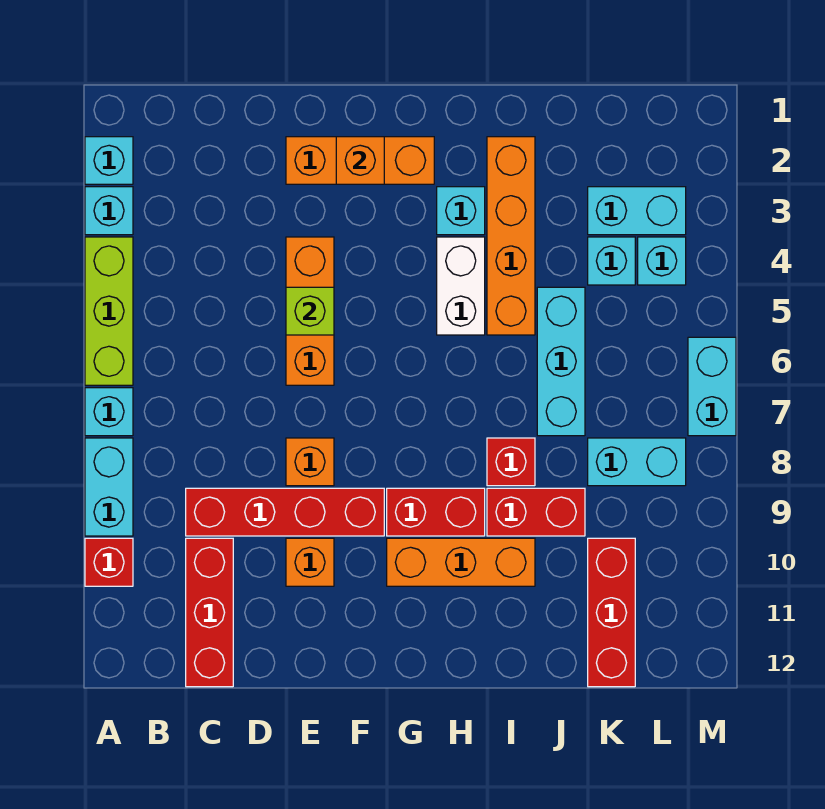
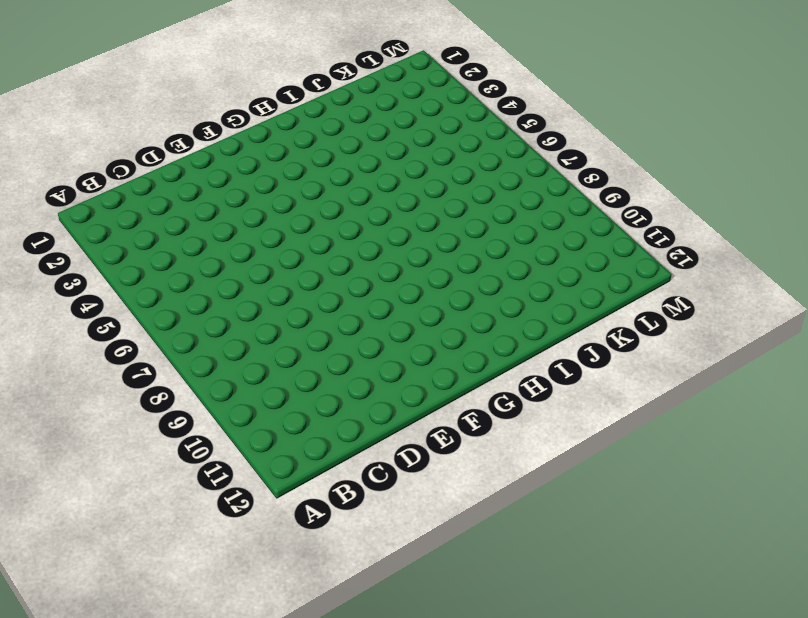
none -> cyan 1x1 brick [85,137,133,184]
none -> cyan 1x1 brick [85,187,133,235]
none -> lime 1x3 brick [85,237,133,385]

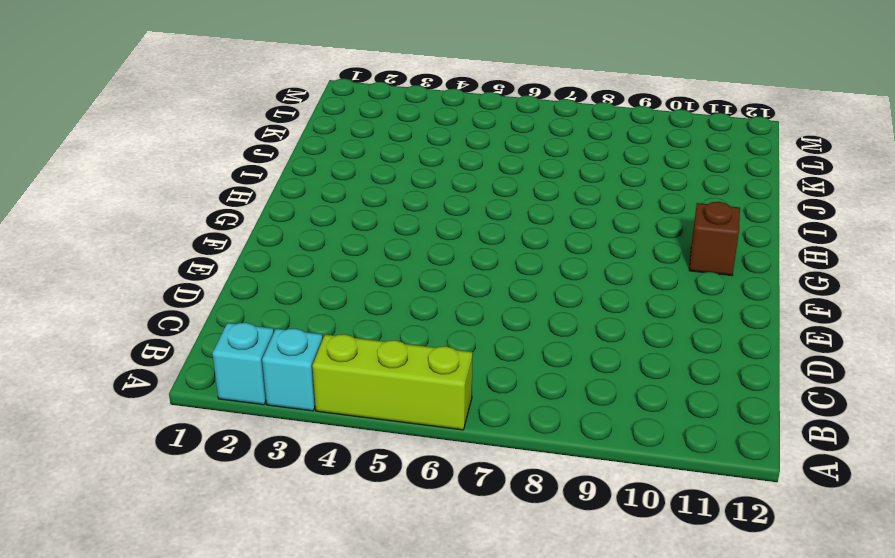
brown 1x1 brick [689,202,740,275] -> none
none -> cyan 1x1 brick [85,388,133,436]
none -> cyan 1x2 brick [85,438,133,536]
none -> red 1x1 brick [85,538,133,586]

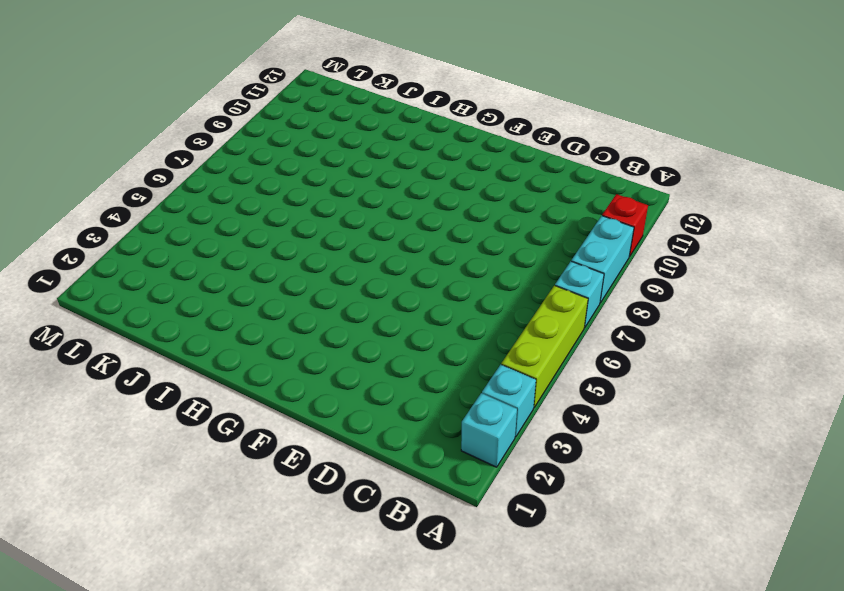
none -> red 1x4 brick [186,488,384,536]
none -> red 1x3 brick [186,538,233,687]
none -> orange 1x3 brick [286,137,434,184]

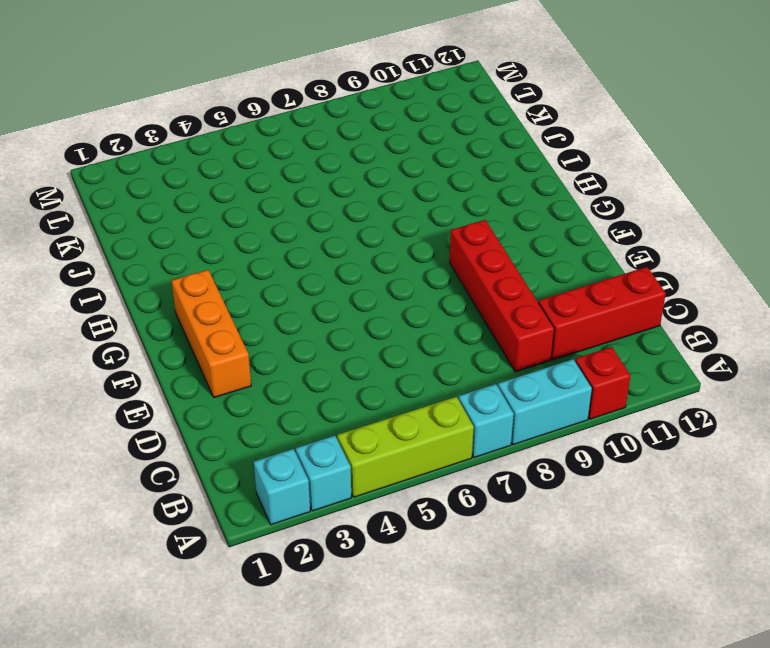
none -> orange 1x3 brick [286,237,334,385]
none -> orange 1x1 brick [286,438,334,486]
none -> orange 1x1 brick [286,538,334,586]

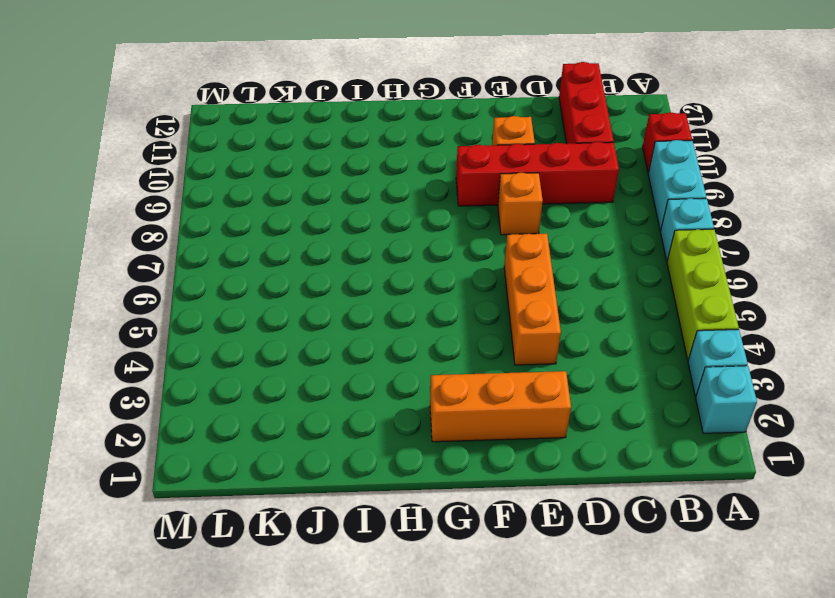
none -> red 1x2 brick [387,488,485,536]
none -> orange 1x3 brick [387,538,535,586]
none -> cyan 1x1 brick [437,187,485,235]

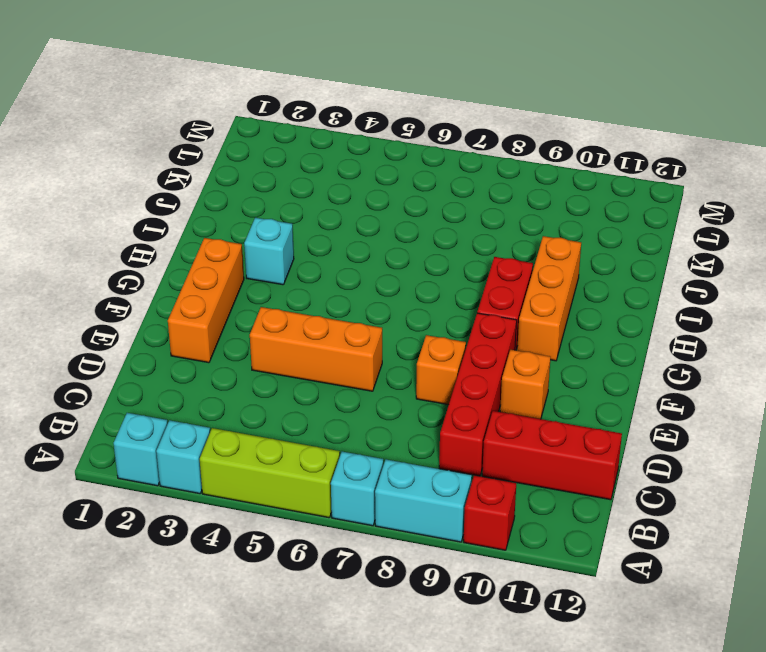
none -> white 1x2 brick [437,237,485,335]
none -> orange 1x4 brick [487,137,535,335]
none -> red 1x1 brick [487,438,535,486]

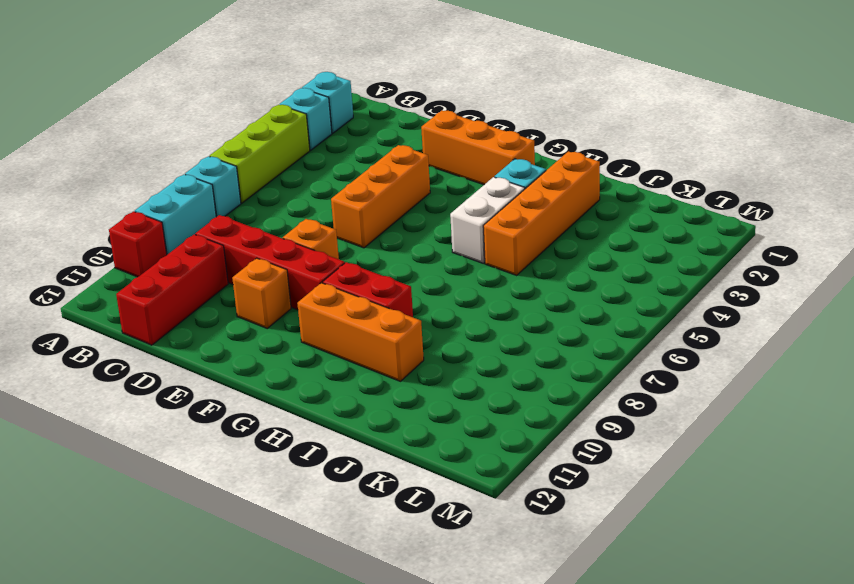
none -> red 1x1 brick [487,438,535,486]
none -> red 1x2 brick [487,488,585,536]
none -> cyan 1x3 brick [537,287,585,436]

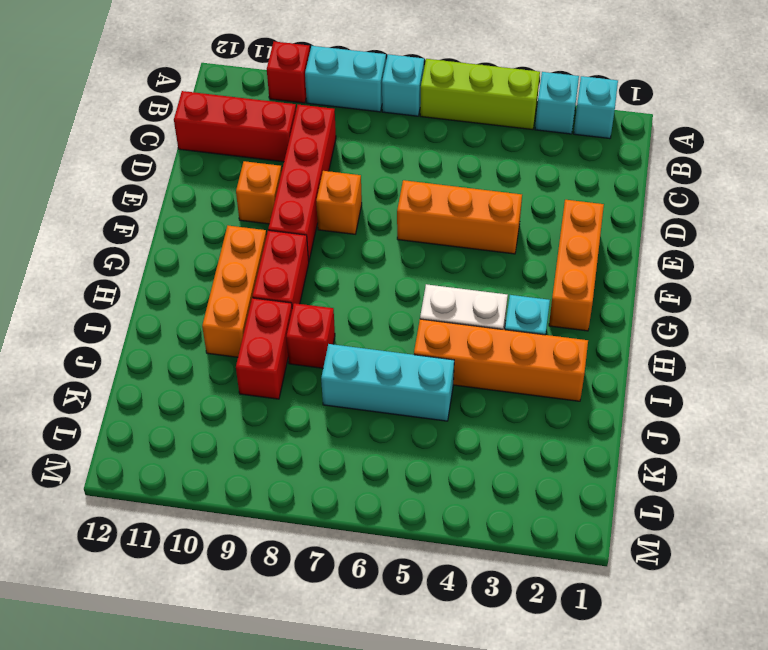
none -> cyan 1x2 brick [588,187,686,235]
none -> cyan 1x1 brick [588,237,635,285]
none -> cyan 1x2 brick [588,438,686,486]

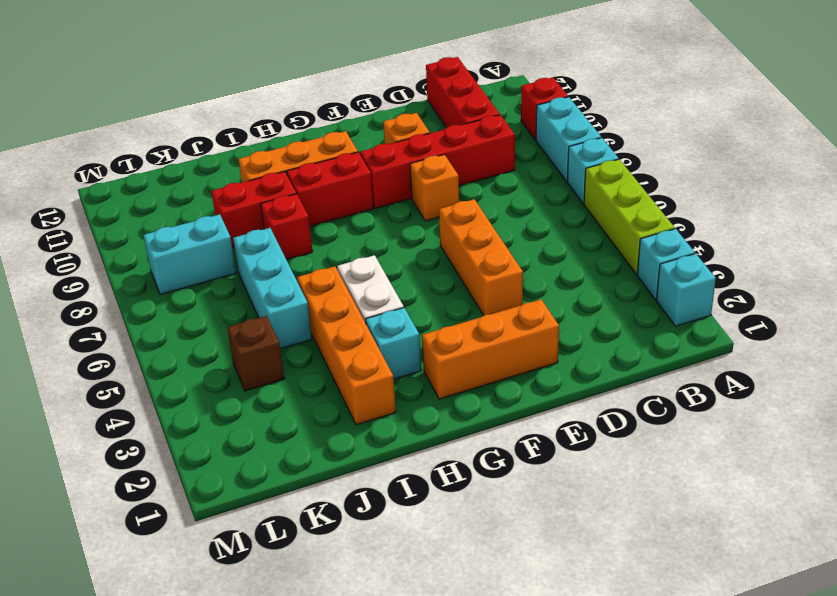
brown 1x1 brick [227,316,284,391] -> cyan 1x1 brick [588,237,635,285]
none -> cyan 1x2 brick [588,187,686,235]
none -> red 1x3 brick [588,538,635,687]
none -> cyan 1x1 brick [638,237,686,285]

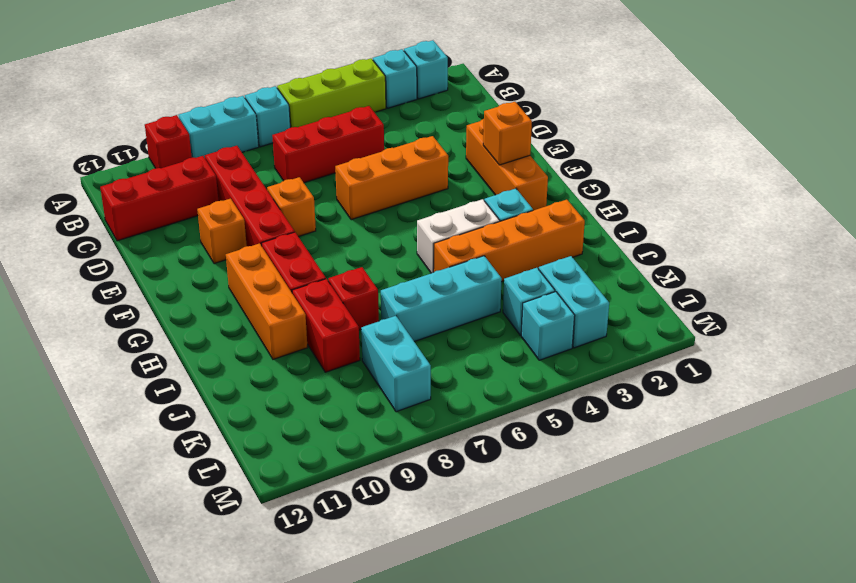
red 1x3 brick [272,106,384,183] -> red 1x3 brick moved to [588,538,635,687]
none -> cyan 1x2 brick [688,337,736,436]
none -> lime 1x1 brick [286,287,334,335]

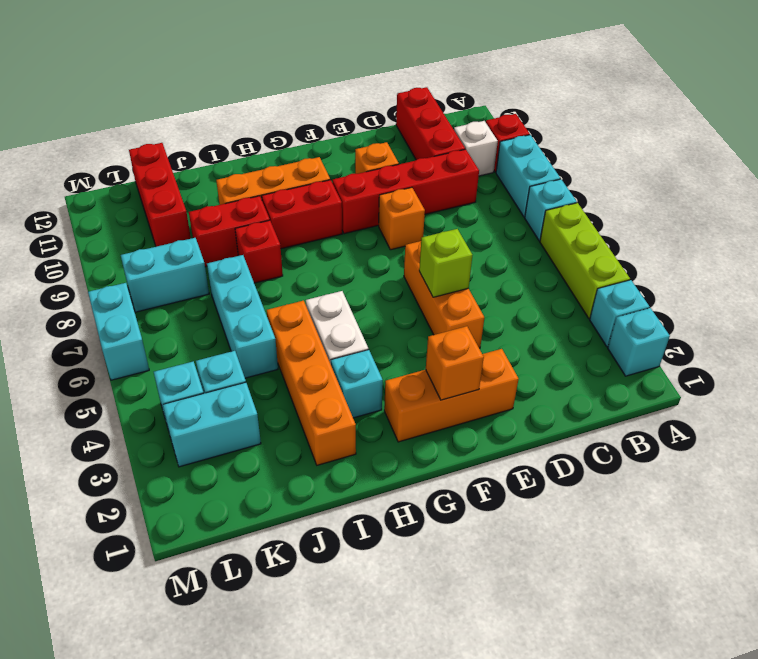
white 1x1 brick [454,121,498,176] -> none

